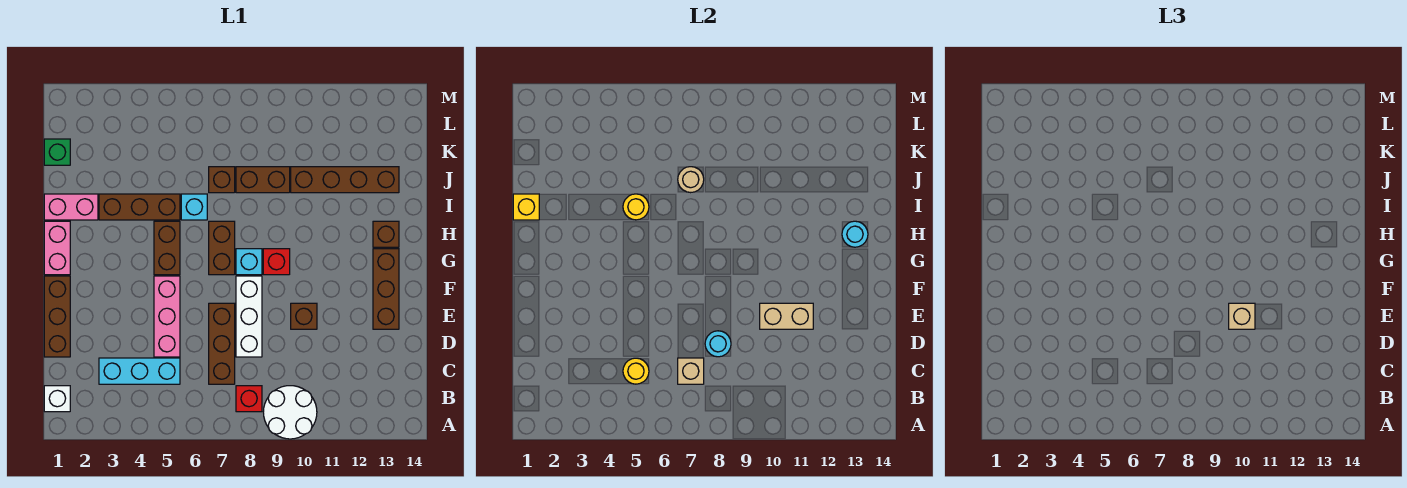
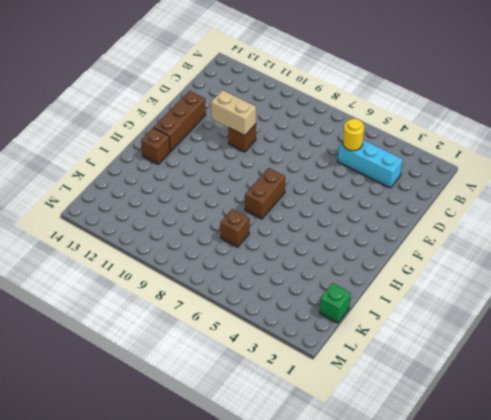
none -> white 2x2 round brick [263,386,317,439]
none -> white 1x1 brick [44,386,70,412]
none -> red 1x1 brick [236,386,262,412]
none -> brown 1x3 brick [209,303,235,384]

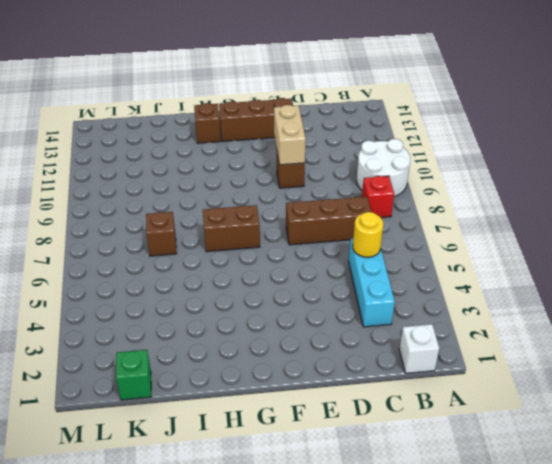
none -> brown 1x3 brick [44,276,70,357]
none -> pink 1x3 brick [154,276,180,357]
none -> white 1x3 brick [236,276,262,357]
none -> pink 1x2 brick [44,221,70,275]

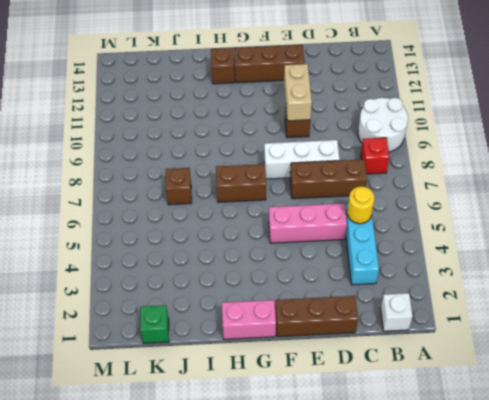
none -> brown 1x2 brick [154,221,180,275]
none -> cyan 1x1 brick [236,249,262,275]
none -> red 1x1 brick [263,249,290,275]
none -> pink 1x2 brick [44,194,98,220]

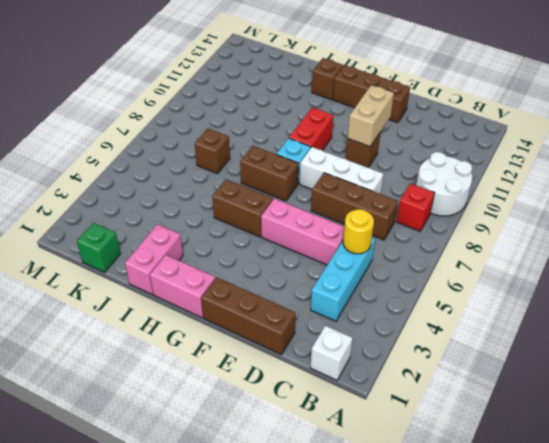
red 1x2 brick [289,108,334,150] -> red 1x1 brick [263,249,290,275]
none -> brown 1x3 brick [99,194,180,220]
none -> cyan 1x1 brick [181,194,207,220]
none -> brown 1x2 brick [236,167,290,193]
none -> brown 1x4 brick [291,167,399,193]

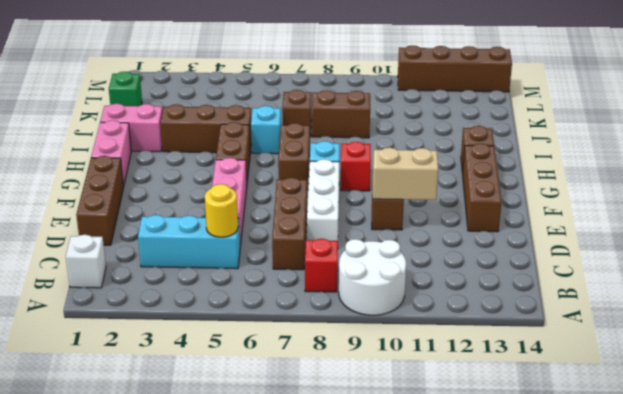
brown 1x4 brick [398,45,512,92] -> brown 1x4 brick moved to [291,167,399,193]
none -> tan 1x1 brick [678,358,704,384]
none -> cyan 1x1 round brick [705,331,731,357]
none -> cyan 1x1 round brick [842,221,868,247]
none -> yellow 1x1 brick [513,194,539,220]

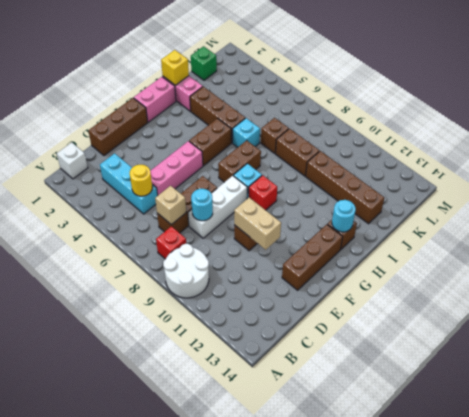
none -> yellow 1x1 round brick [623,194,649,220]
none -> tan 1x1 round brick [678,167,704,193]
none -> tan 1x1 brick [1229,303,1255,329]

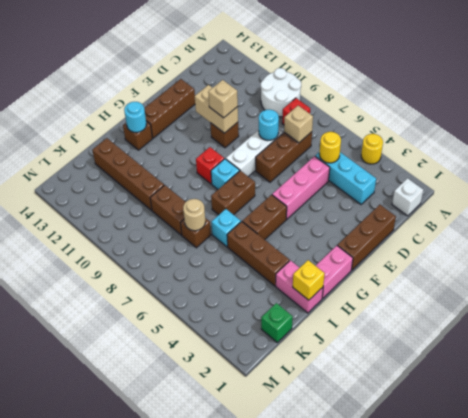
yellow 1x1 round brick [361,134,383,164] -> yellow 1x1 round brick moved to [623,194,649,220]

